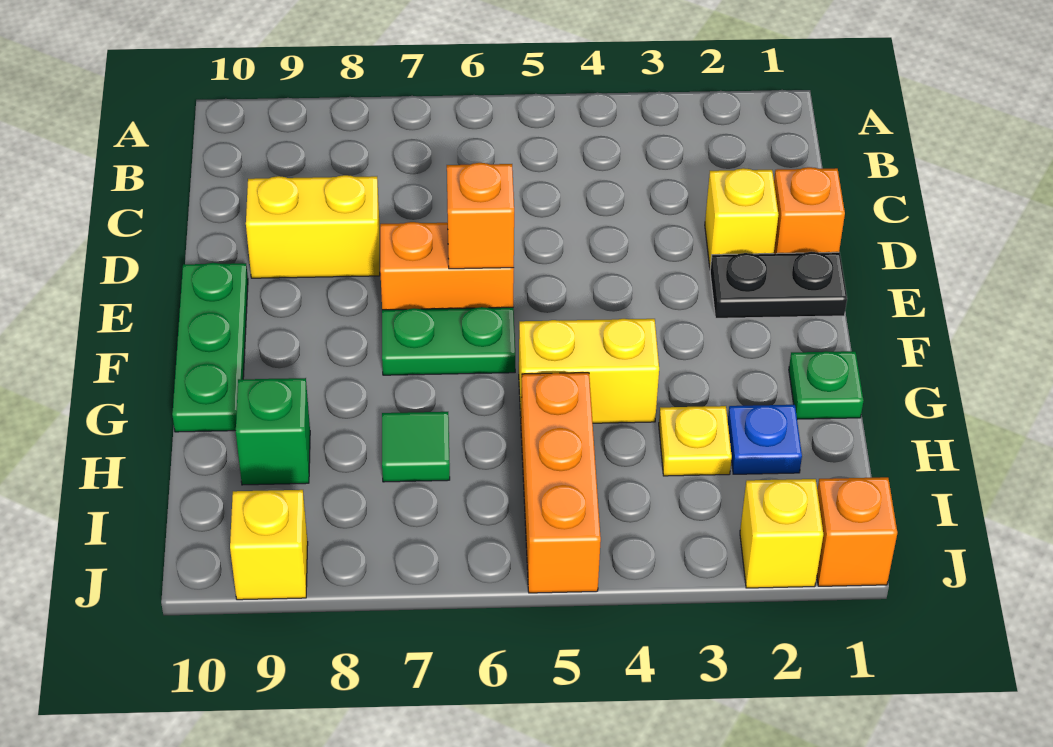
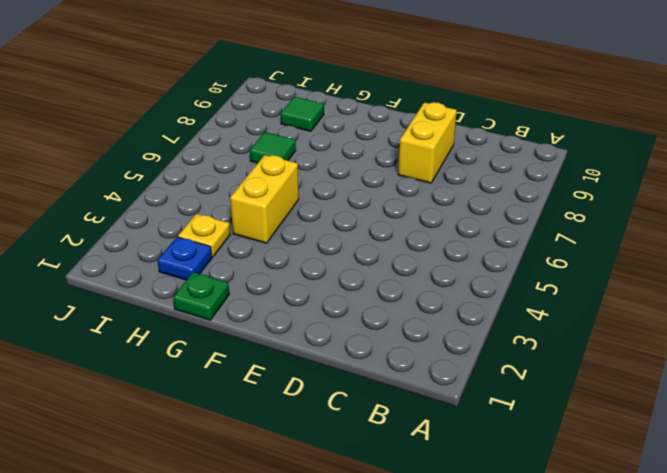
green 1x1 tile [281,97,324,131] -> green 1x1 brick [236,378,310,485]
none -> orange 1x1 brick [774,167,845,254]
none -> yellow 1x1 brick [705,168,778,268]
none -> black 1x2 plate [710,252,847,318]

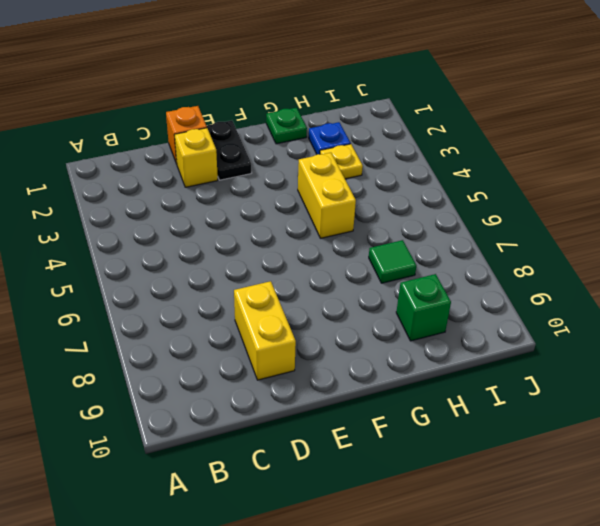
none -> orange 1x2 brick [380,222,514,310]
none -> green 1x3 plate [172,263,248,432]
none -> green 1x2 plate [382,307,515,375]

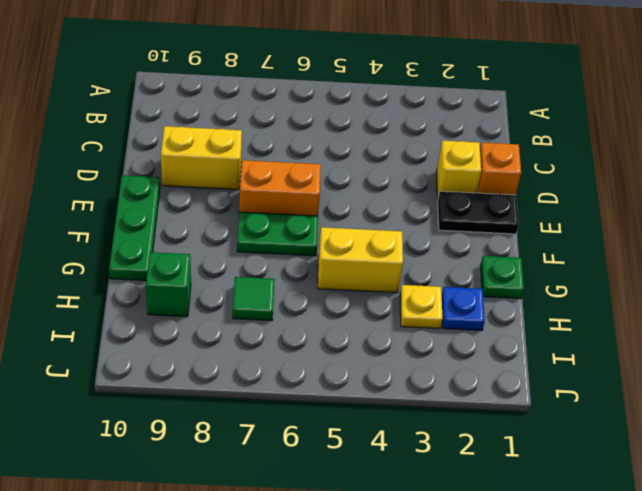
none -> orange 1x3 brick [521,373,601,593]
none -> orange 1x1 brick [817,477,897,586]
none -> yellow 1x1 brick [740,479,823,588]

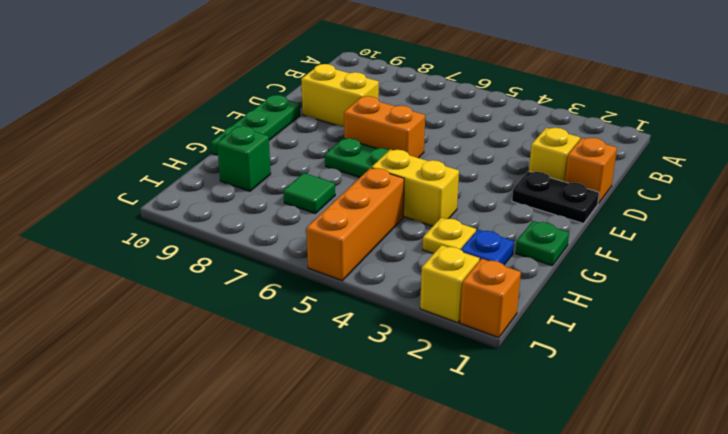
none -> yellow 1x1 brick [230,490,308,600]
none -> orange 1x1 brick [447,163,514,269]

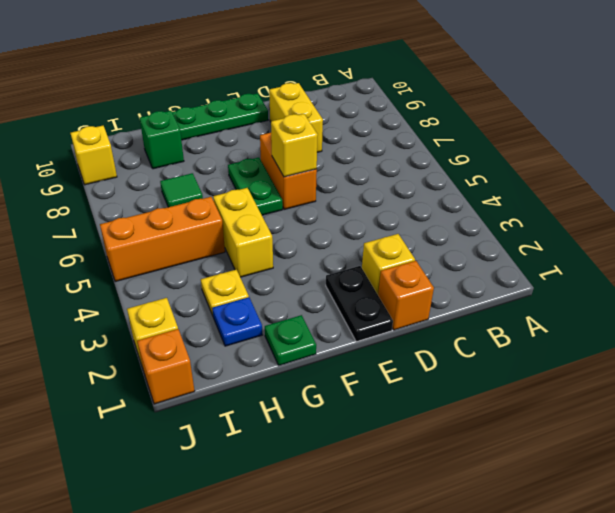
yellow 1x1 brick [271,114,318,177] -> orange 1x1 brick [447,163,514,269]

